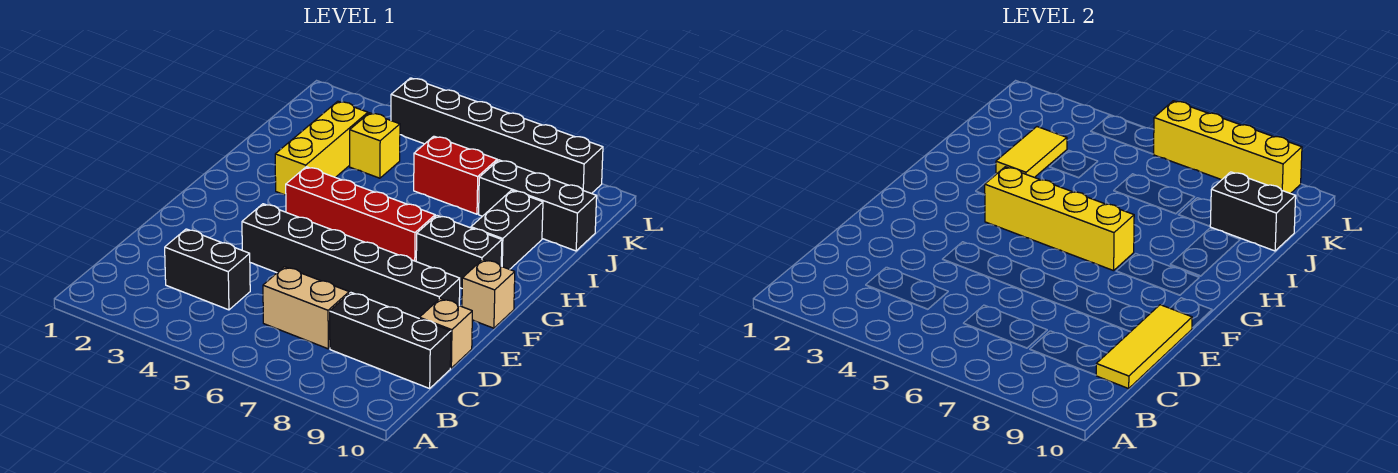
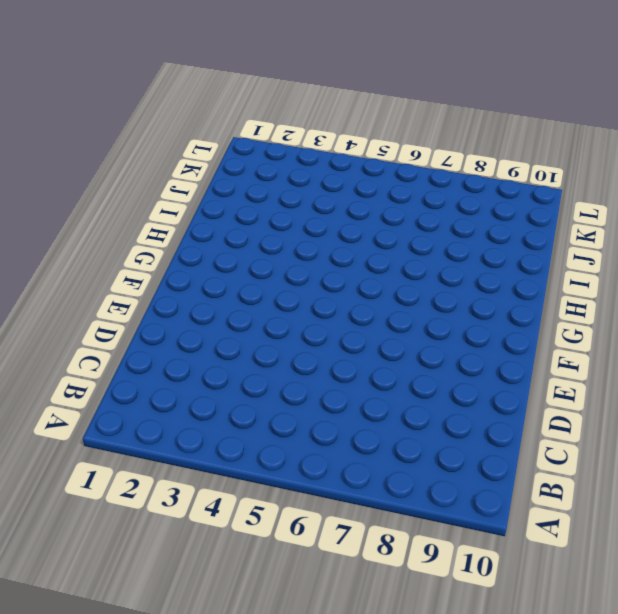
none -> black 1x2 brick [165,229,250,310]
none -> tan 1x2 brick [263,267,349,349]
none -> black 1x3 brick [330,293,451,388]

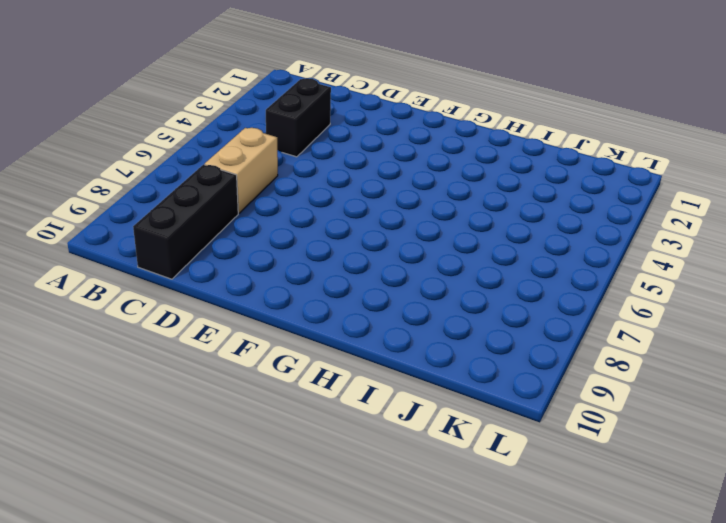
none -> tan 1x1 brick [419,299,472,368]
none -> black 1x6 brick [242,204,460,318]
none -> tan 1x1 brick [462,259,515,328]

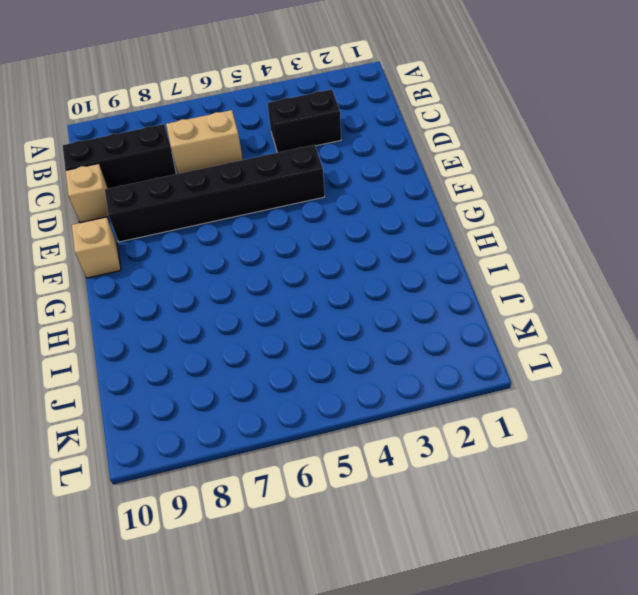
none -> red 1x4 brick [286,167,435,261]
none -> black 1x2 brick [416,216,502,288]
none -> yellow 1x3 brick [275,101,368,195]

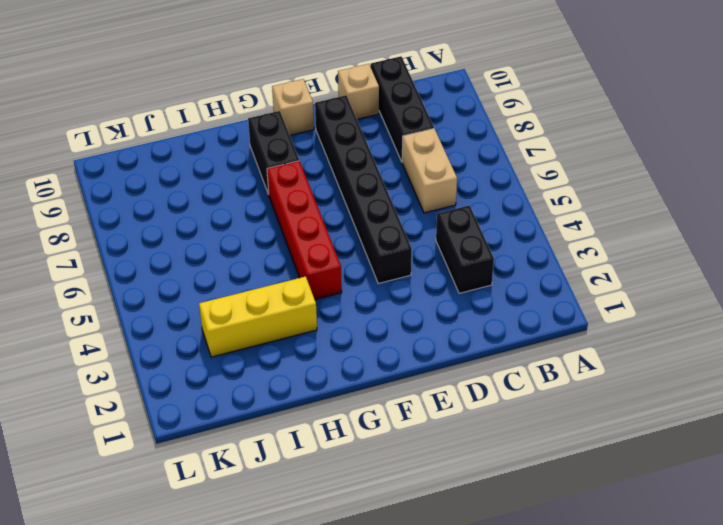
none -> black 1x2 brick [471,190,543,269]
none -> yellow 1x1 brick [350,113,400,178]
none -> red 1x2 brick [414,136,497,214]

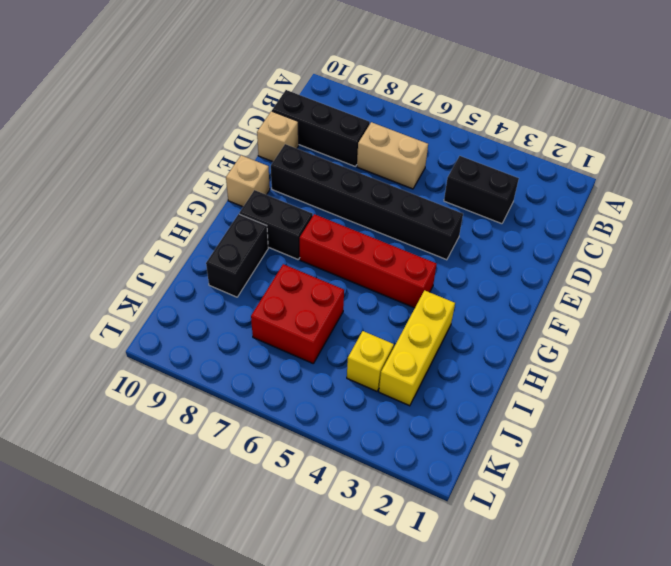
red 2x2 brick [251,264,344,363] -> red 1x2 brick [414,136,497,214]
none -> black 1x3 brick [479,160,597,251]
none -> black 1x6 brick [391,78,603,194]
none -> yellow 1x3 tile [1096,305,1192,388]

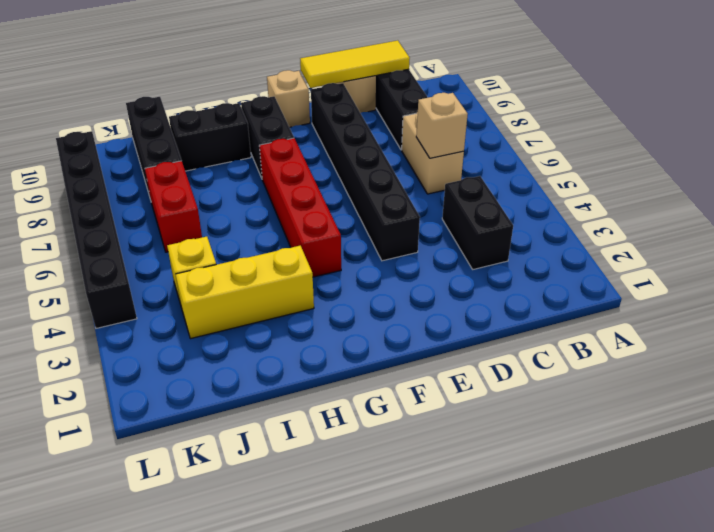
tan 1x1 brick [416,93,468,158] -> none
none -> yellow 1x4 brick [985,167,1134,271]
none -> yellow 1x2 tile [996,127,1067,177]
none -> black 1x2 brick [1210,172,1296,251]

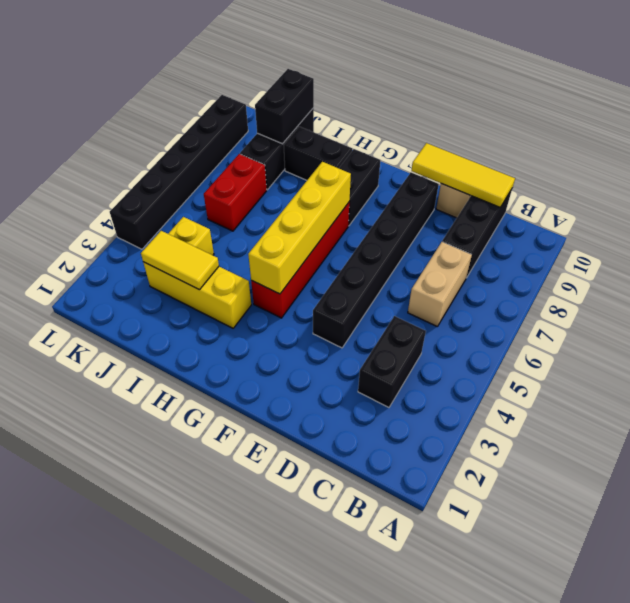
none -> tan 1x1 brick [462,259,515,328]
none -> yellow 1x4 brick [1153,101,1302,194]

